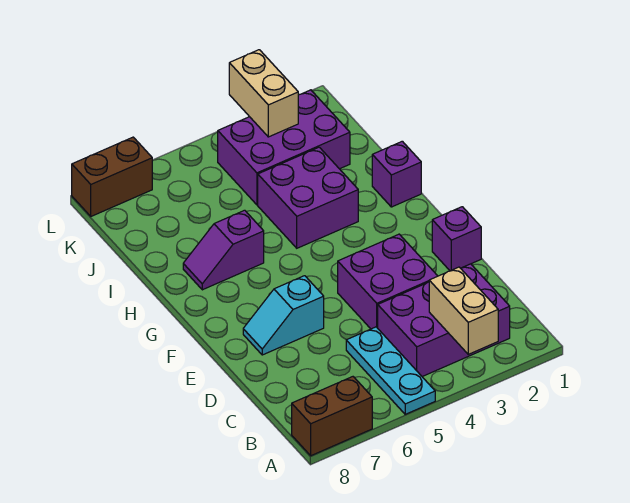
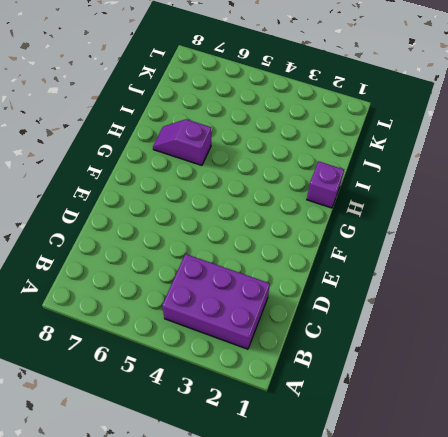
none -> cyan 1x3 plate [346,327,435,414]
none -> brown 1x2 brick [292,377,372,456]
none -> purple 2x2 brick [338,234,437,329]

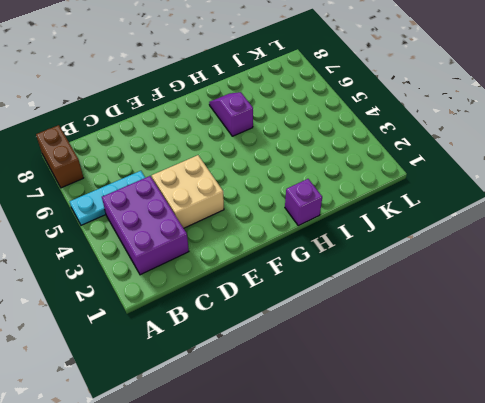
tan 2x2 brick [152,155,224,228] -> purple 2x2 brick [338,234,437,329]
none -> purple 1x1 brick [432,207,481,271]
none -> cyan 1x2 slope [243,276,324,355]
none -> purple 2x2 brick [258,147,358,248]

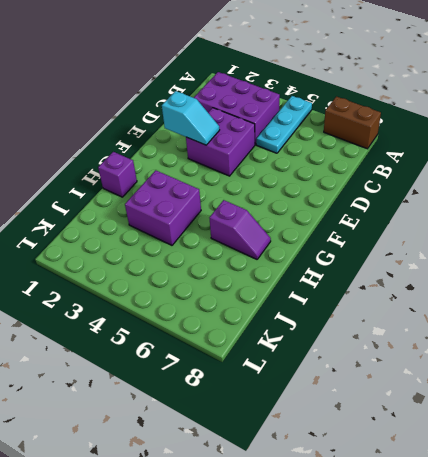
cyan 1x2 slope [162,91,219,145] -> cyan 1x2 slope moved to [243,276,324,355]
none -> purple 1x1 brick [432,207,481,271]
none -> purple 2x3 brick [218,90,350,205]
none -> brown 1x2 brick [72,137,152,216]

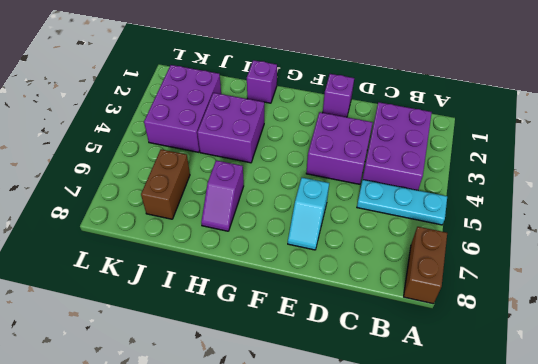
brown 1x2 brick [141,149,190,219] -> brown 1x2 brick moved to [72,137,152,216]
none -> tan 1x2 brick [429,267,498,354]
none -> tan 1x2 brick [229,50,298,137]

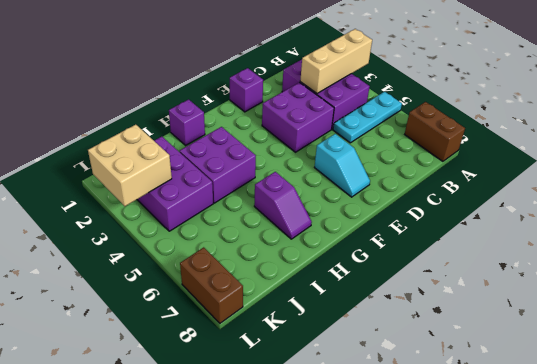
tan 1x3 brick [300,29,372,93] -> tan 1x2 brick [429,267,498,354]
tan 2x2 brick [88,125,172,206] -> tan 1x2 brick [229,50,298,137]

